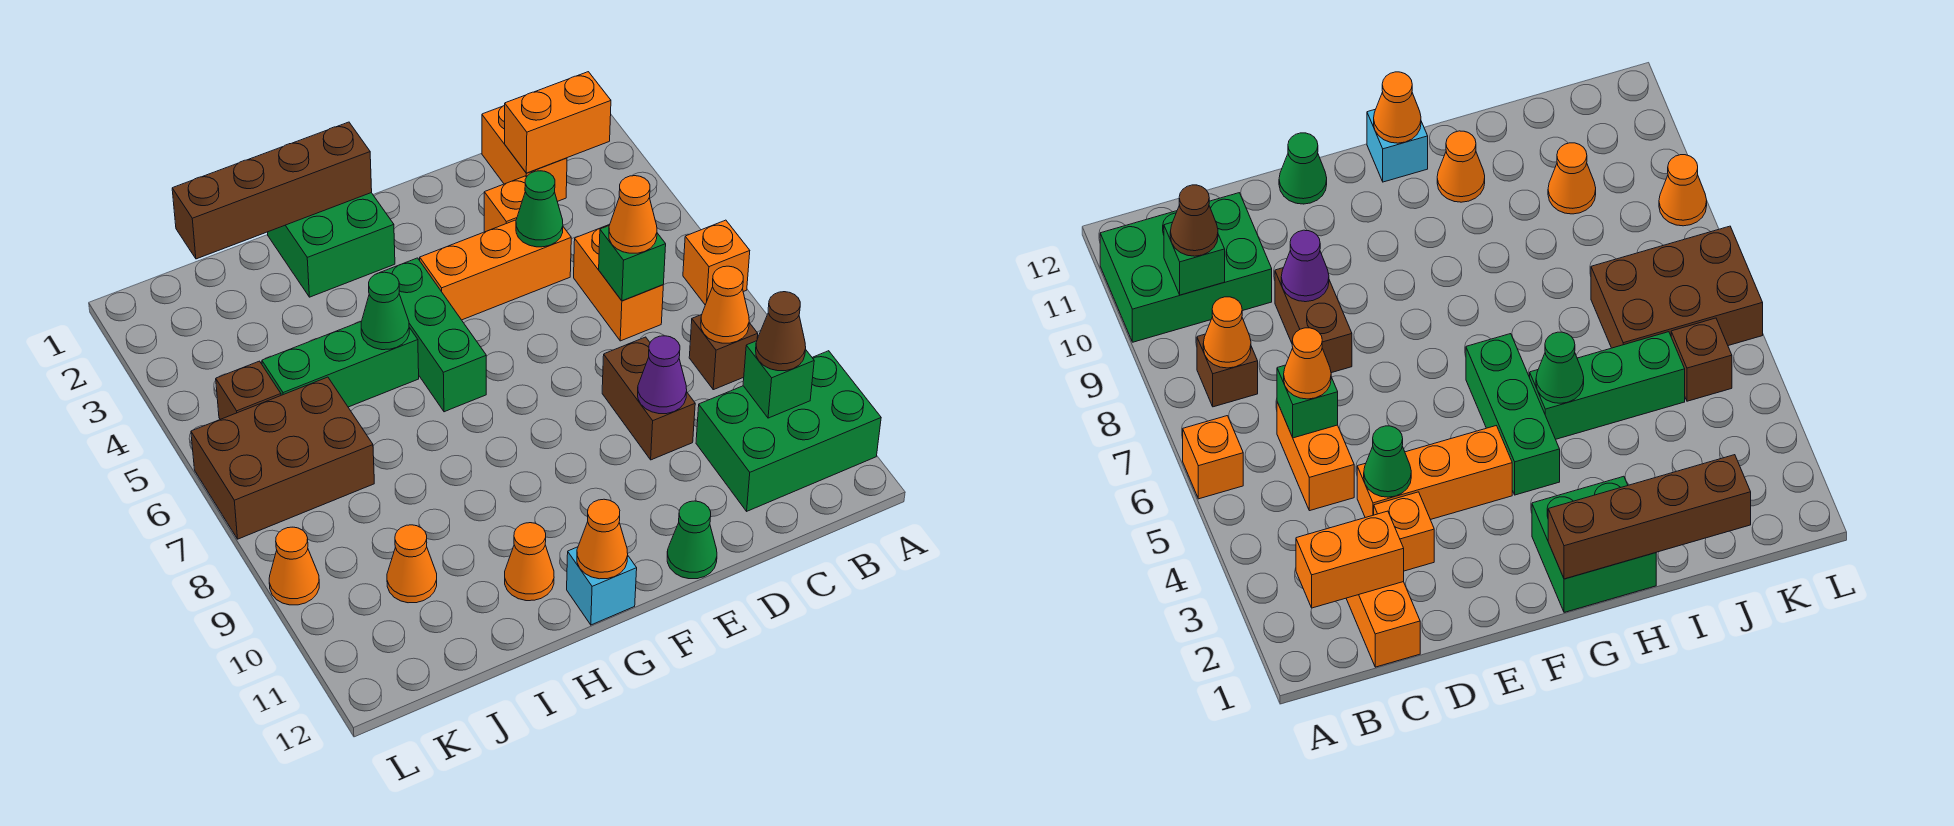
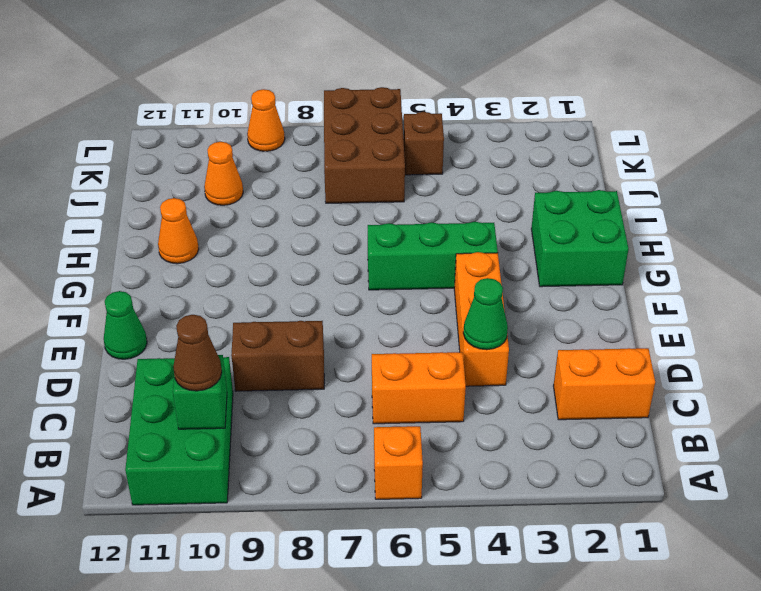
none -> brown 1x1 brick [689,315,758,390]
none -> orange 1x1 brick [484,176,526,232]
none -> cyan 1x1 brick [567,547,637,625]

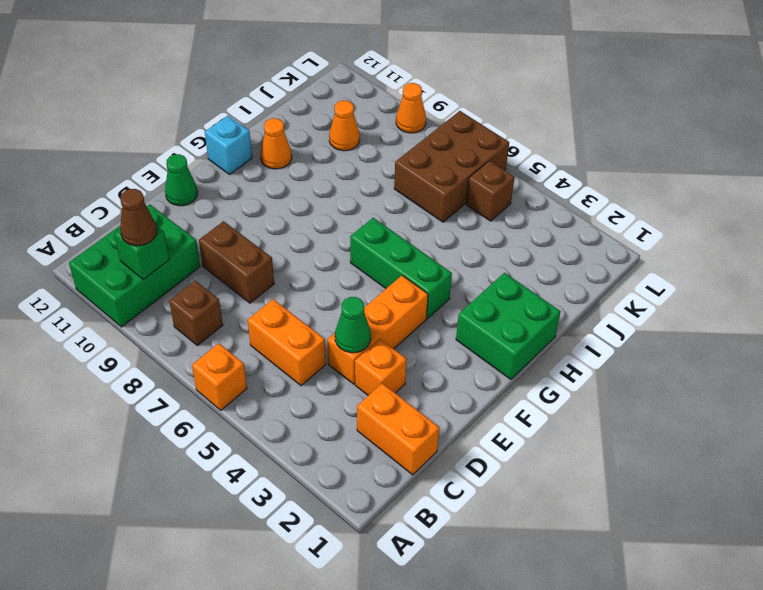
none -> green 1x3 brick [262,322,419,407]
none -> orange 1x2 brick [505,72,611,173]
none -> orange 1x1 cone [701,266,749,343]

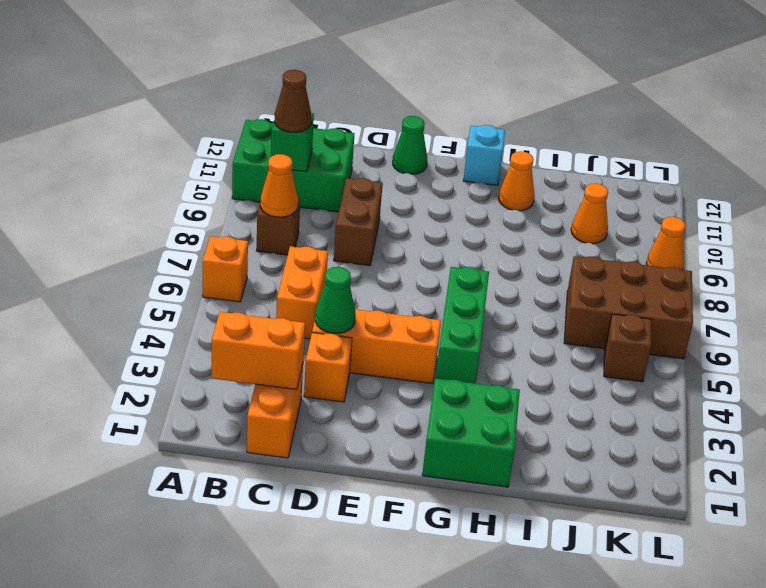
none -> green 1x3 brick [262,322,419,407]
none -> green 1x1 brick [599,226,666,301]
none -> purple 1x1 cone [638,336,687,414]

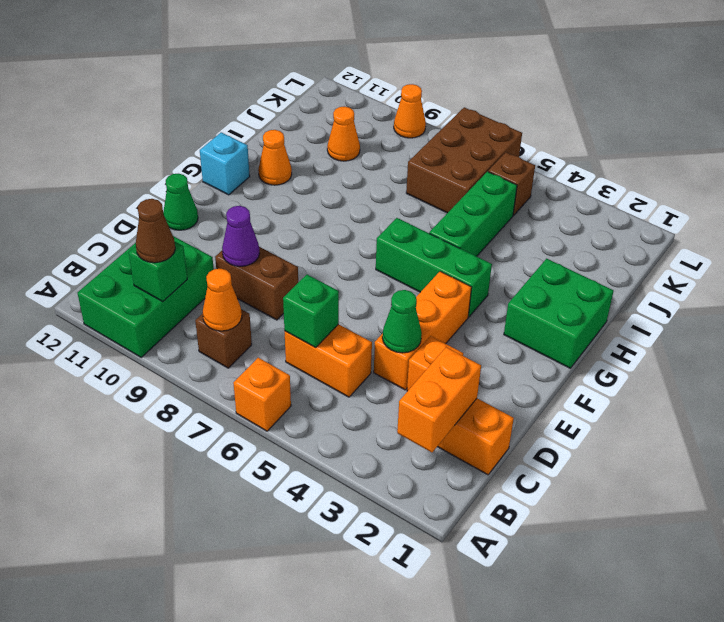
none -> brown 1x4 brick [172,122,372,259]
none -> orange 1x1 cone [577,499,628,579]
none -> green 1x1 cone [361,272,409,350]

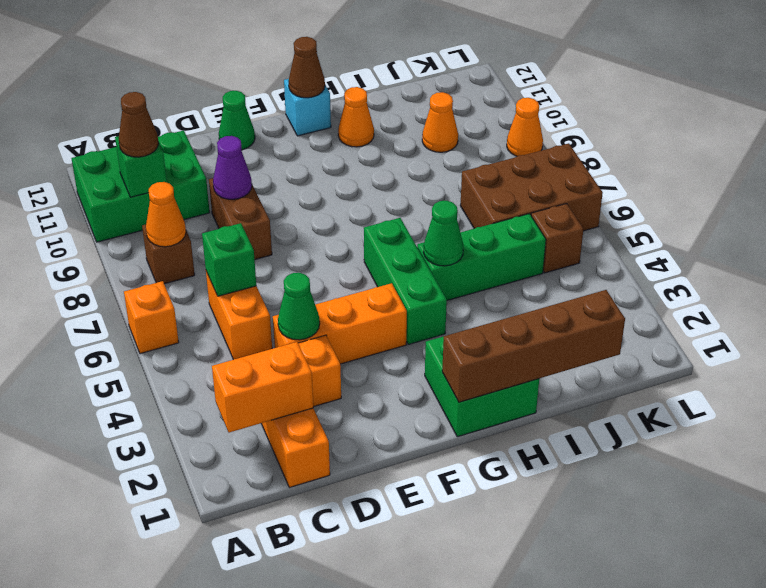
brown 1x1 cone [289,37,325,98] -> orange 1x1 cone [577,499,628,579]
none -> orange 1x1 cone [609,176,657,253]

